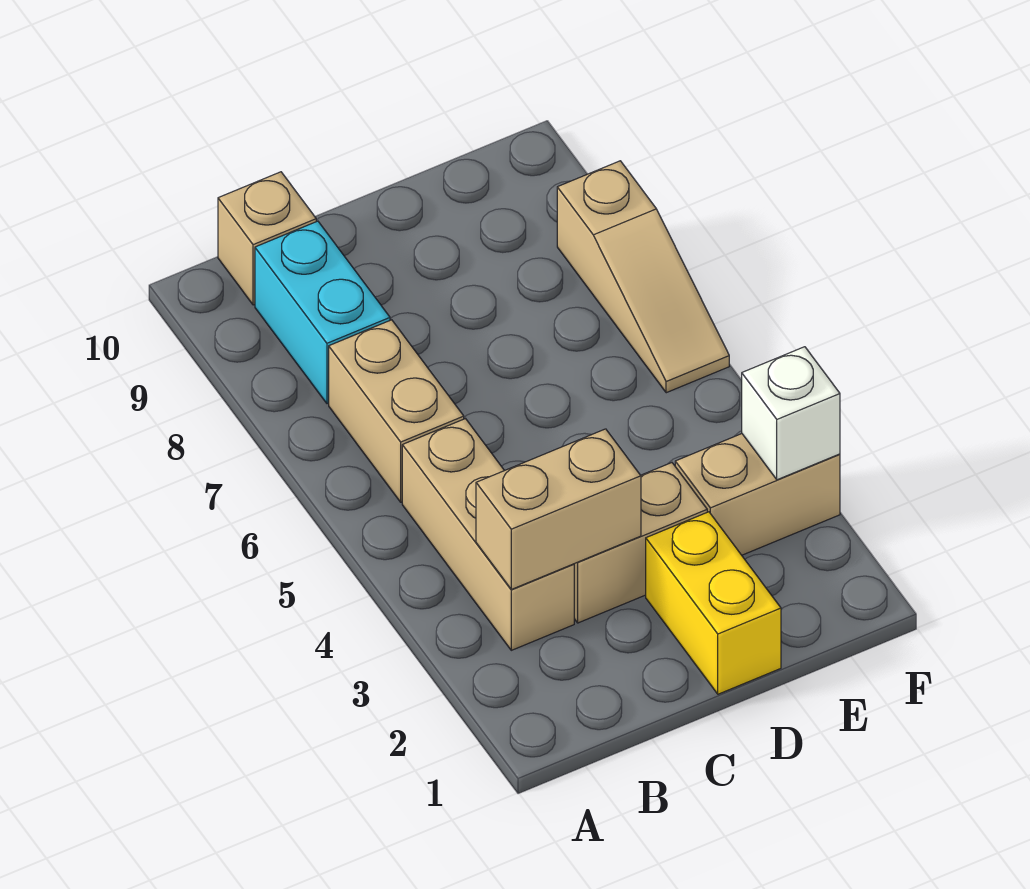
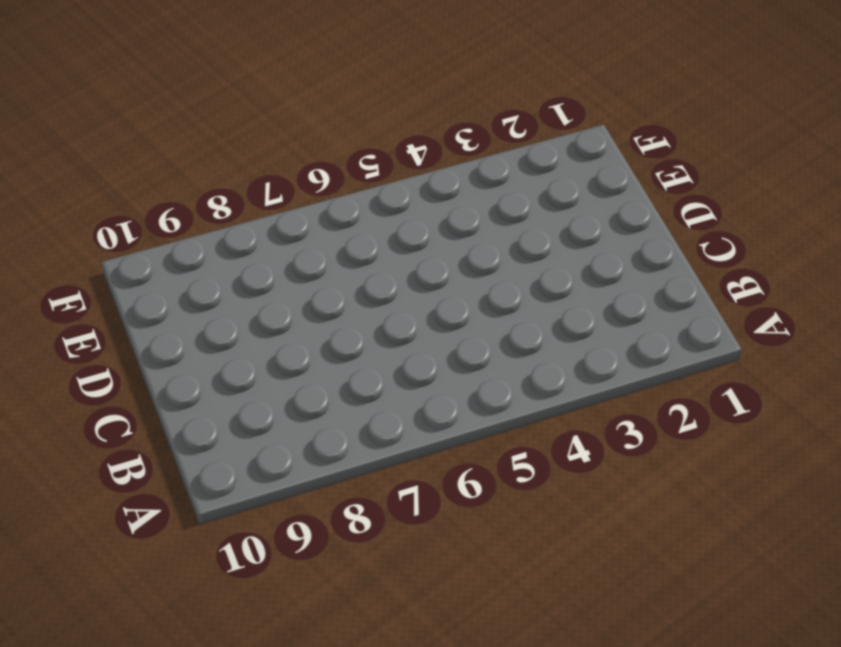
none -> tan 1x3 brick [402,419,574,650]
none -> tan 1x2 brick [329,320,464,502]

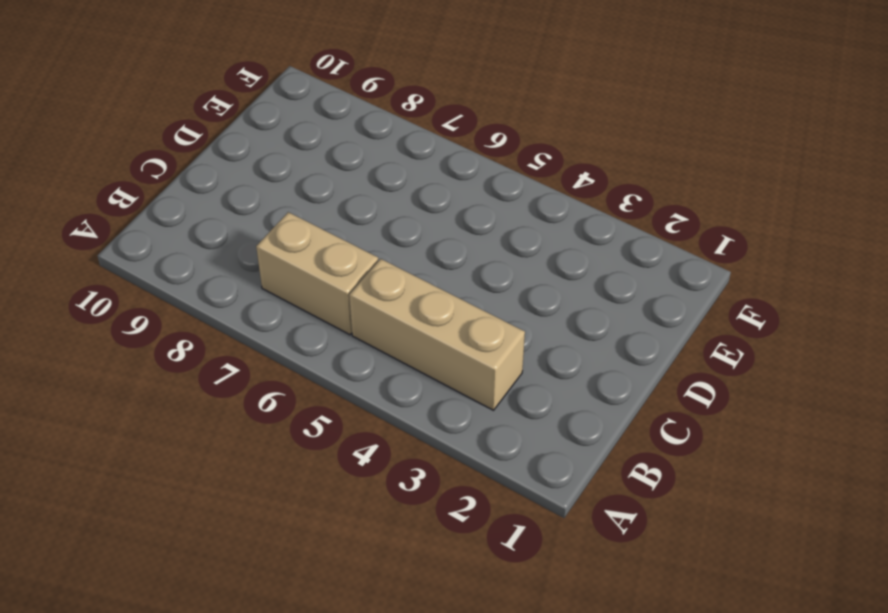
none -> cyan 1x2 brick [255,221,390,404]
none -> tan 1x1 brick [218,172,316,305]

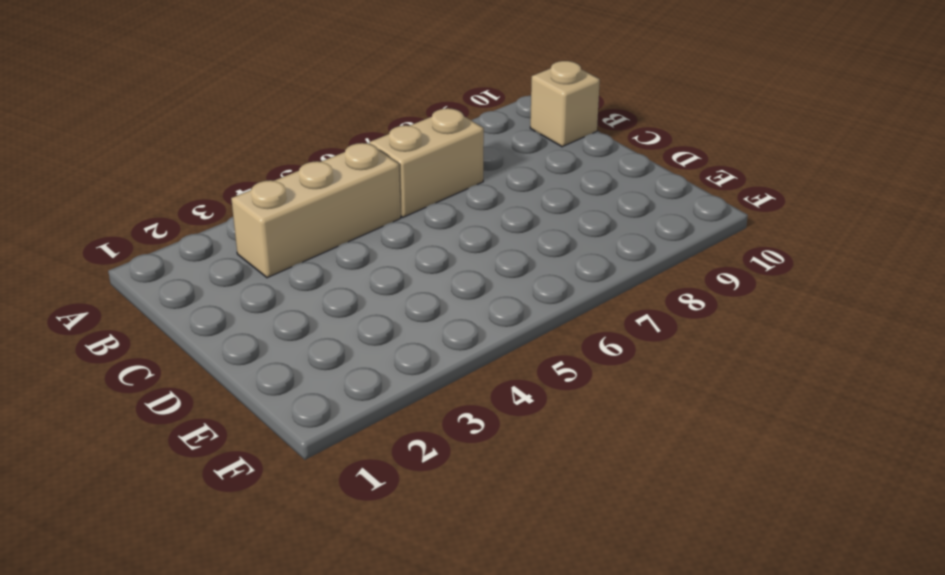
none -> cyan 1x2 brick [255,221,390,404]
none -> tan 1x2 brick [574,463,707,623]

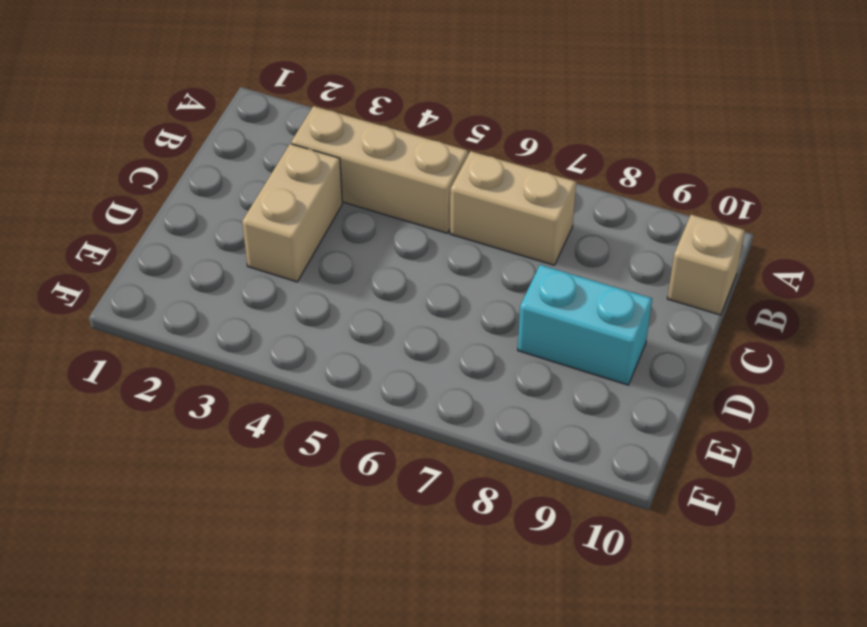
cyan 1x2 brick [518,265,652,385] -> cyan 1x2 brick moved to [255,221,390,404]
none -> yellow 1x2 brick [646,512,781,694]
none -> tan 1x2 brick [675,434,840,555]

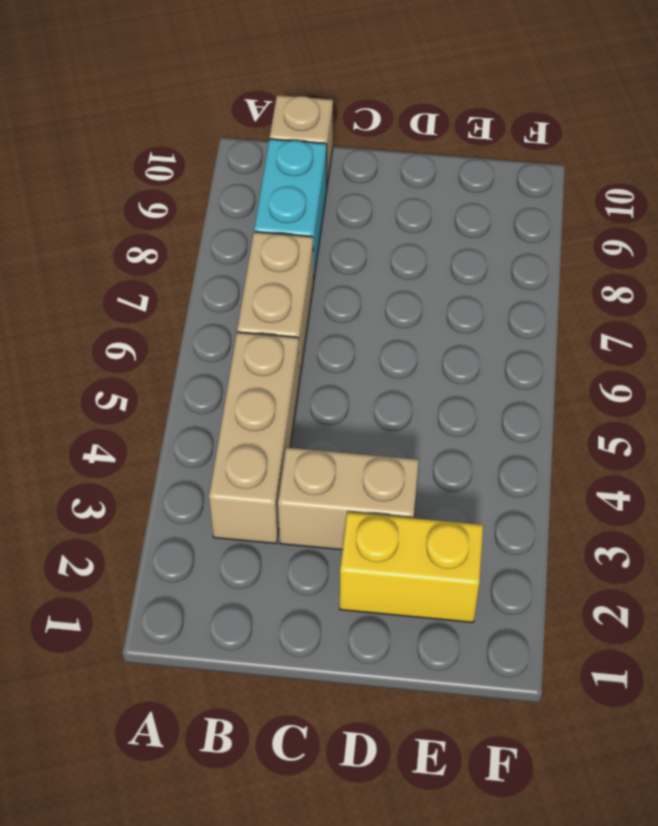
yellow 1x2 brick [340,512,483,622] -> yellow 1x2 brick turned to [646,512,781,694]
none -> tan 1x2 brick [675,434,840,555]
none -> tan 1x3 slope [557,161,729,393]

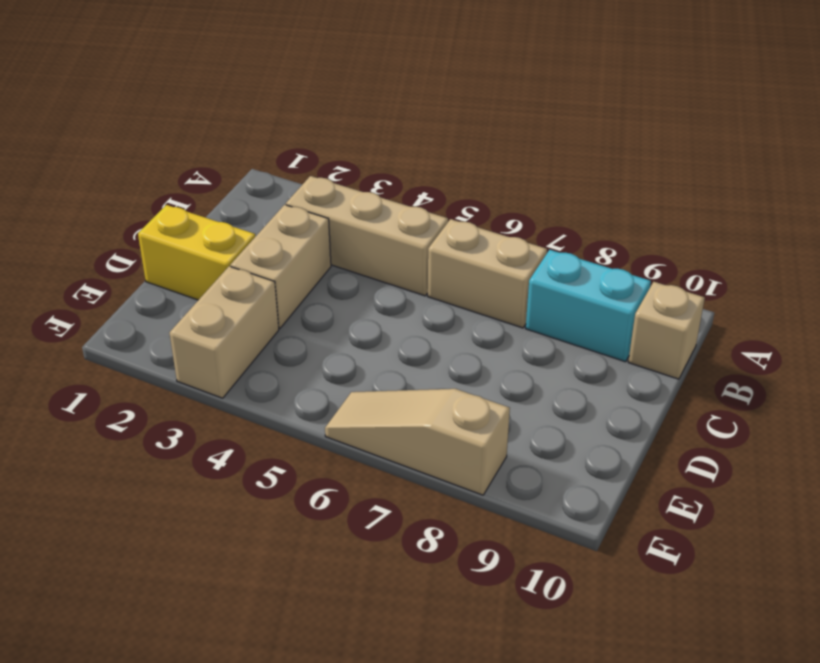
none -> tan 1x2 brick [476,429,641,589]
none -> white 1x1 brick [742,347,840,480]

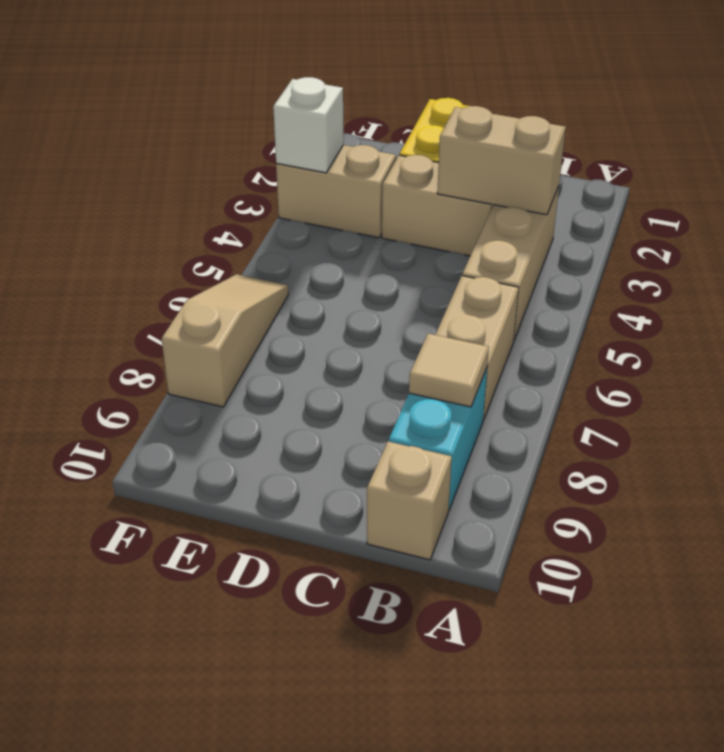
tan 1x1 tile [409,334,489,407] -> none

